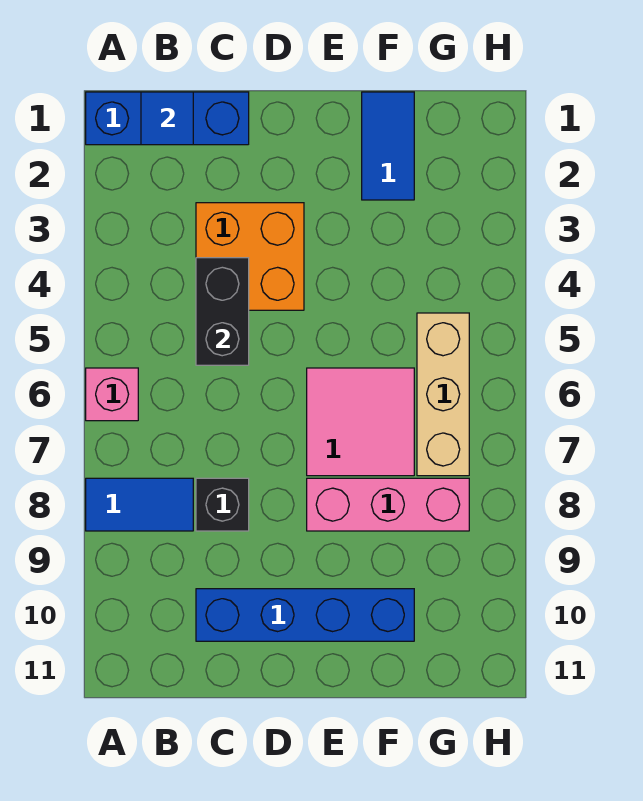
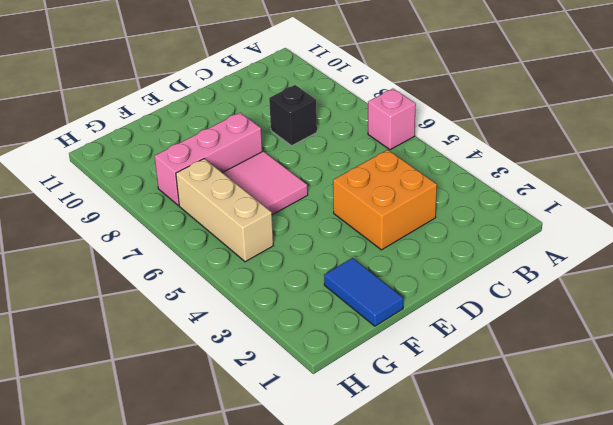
none -> blue 1x3 brick [86,92,249,145]
none -> blue 1x2 tile [86,478,193,531]
none -> blue 1x4 brick [196,589,414,641]

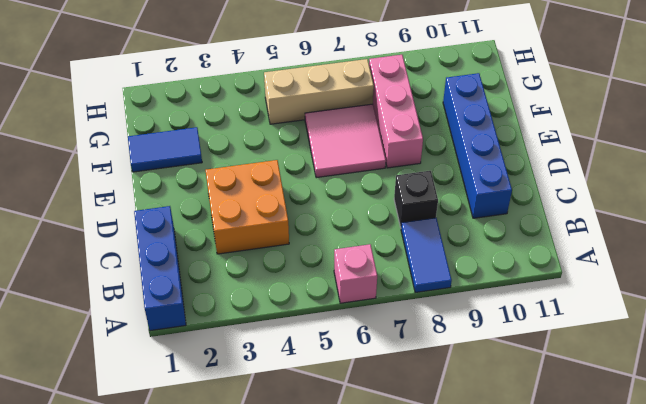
none -> blue 1x1 tile [141,92,193,145]
none -> black 1x2 brick [196,258,249,365]

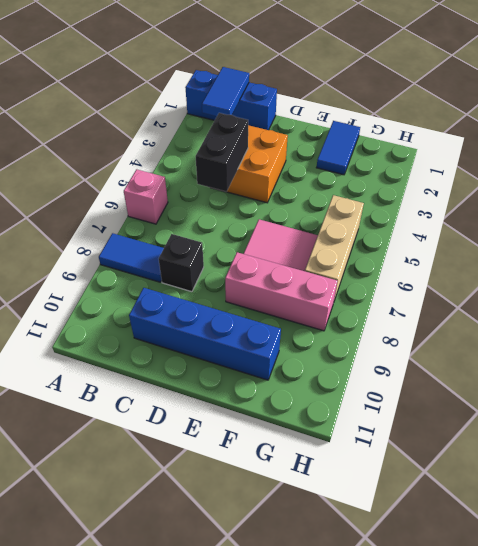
blue 1x2 tile [202,67,249,116] -> blue 1x1 tile [141,92,193,145]

